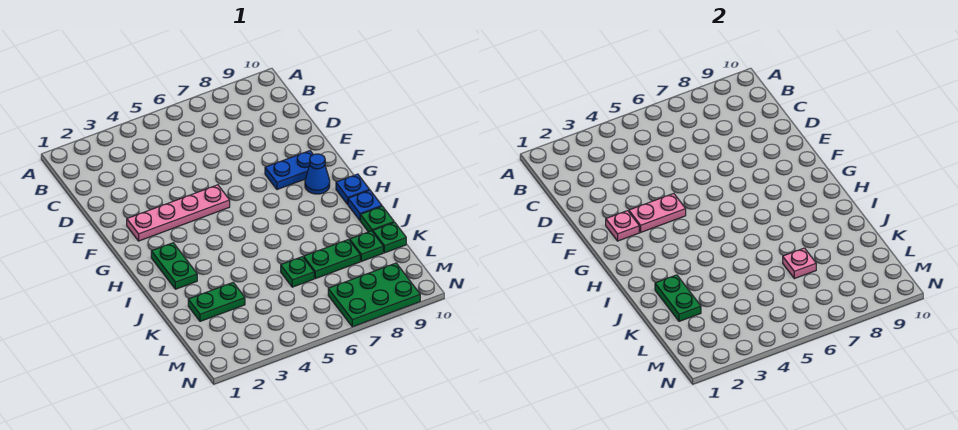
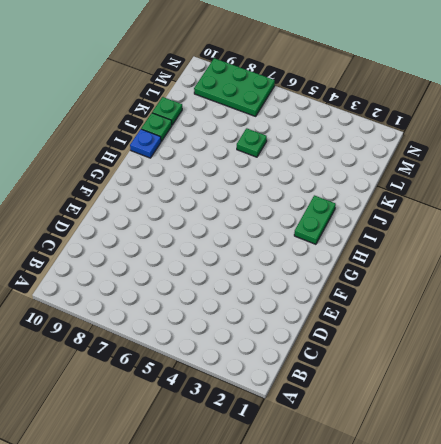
none -> pink 1x4 plate [127,185,230,241]
none -> blue 1x2 plate [265,151,313,190]
none -> blue 1x1 cone [305,154,330,194]

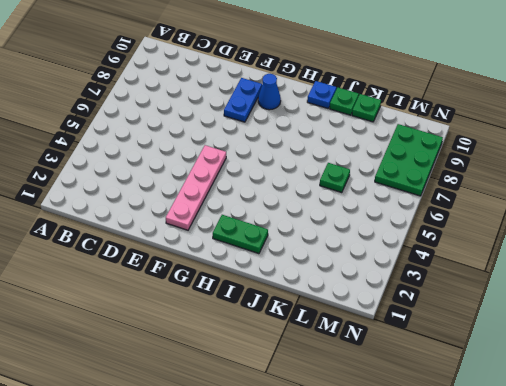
none -> blue 1x1 plate [336,174,370,204]
none -> green 1x2 plate [188,283,245,321]
none -> green 1x2 plate [304,240,360,279]

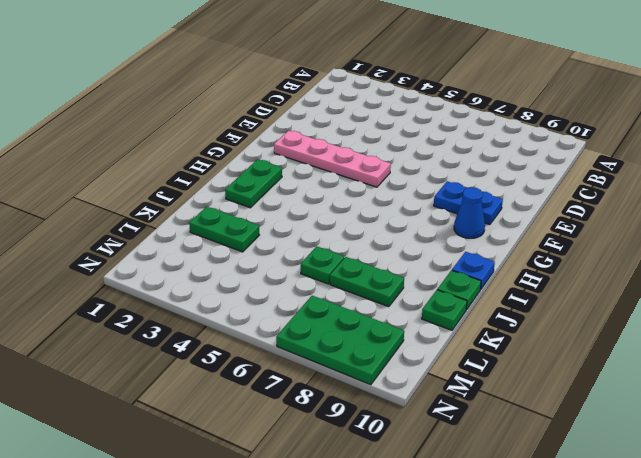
none -> blue 1x1 plate [336,174,370,204]
none -> green 1x1 plate [350,231,383,261]
none -> pink 1x1 plate [606,211,639,241]

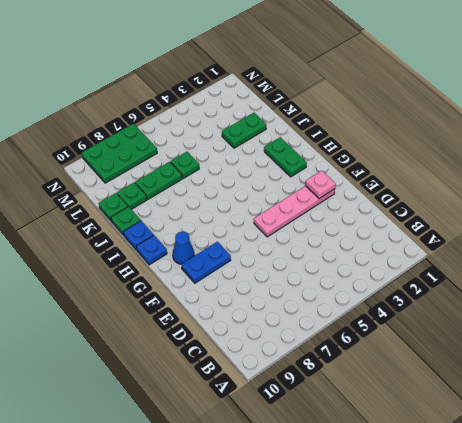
none -> pink 1x2 plate [629,193,686,232]
none -> green 1x2 plate [655,275,701,321]
none -> pink 1x1 plate [783,248,816,279]

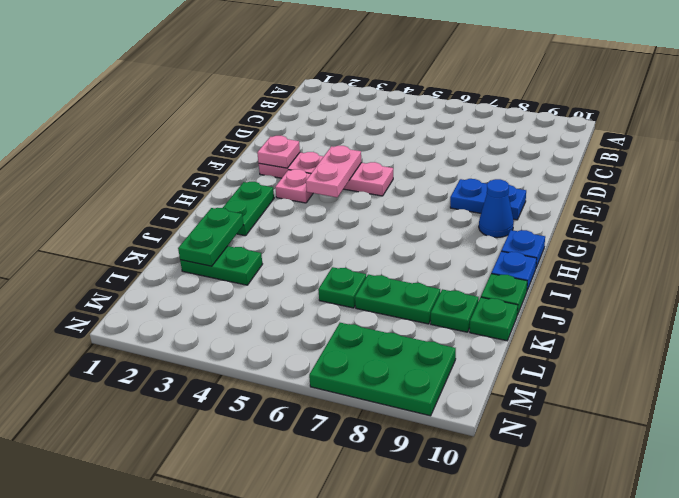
pink 1x2 plate [306,146,361,197] -> pink 1x2 plate turned to [629,193,686,232]
pink 1x1 plate [275,169,313,203] -> pink 1x1 plate moved to [783,248,816,279]

